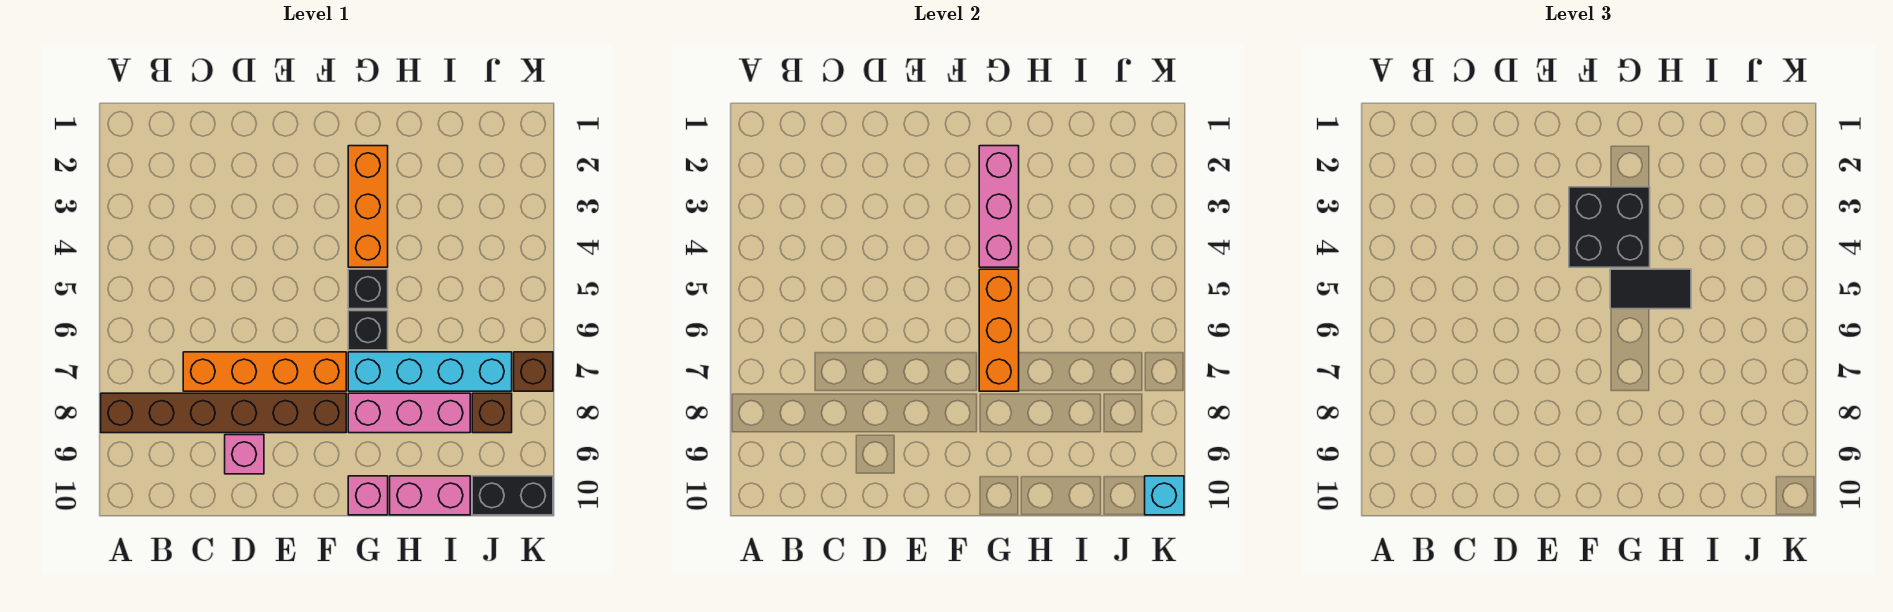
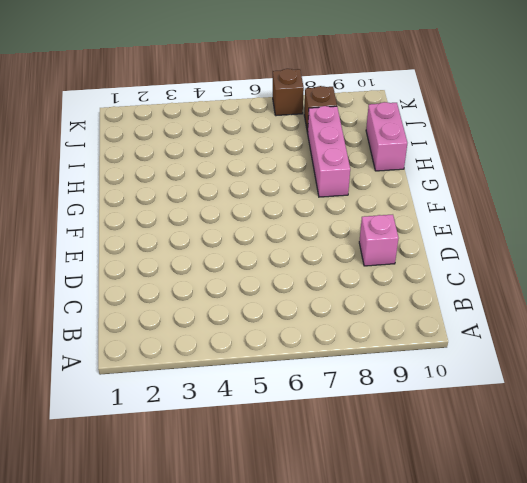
none -> brown 1x6 brick [101,393,346,433]
none -> orange 1x4 brick [183,352,346,391]
none -> orange 1x3 brick [348,146,388,267]

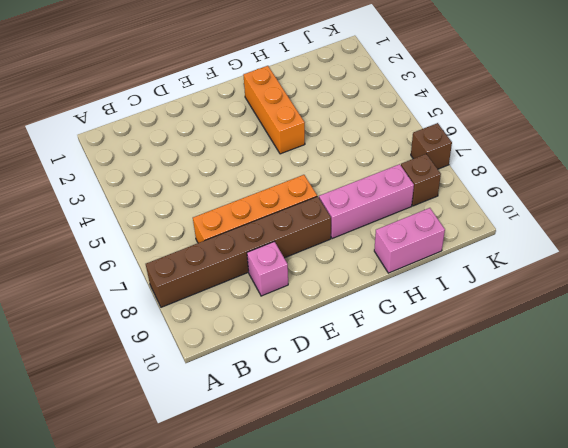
none -> black 1x1 brick [348,269,388,309]
none -> black 1x1 brick [348,311,388,350]
none -> cyan 1x4 brick [348,352,512,391]

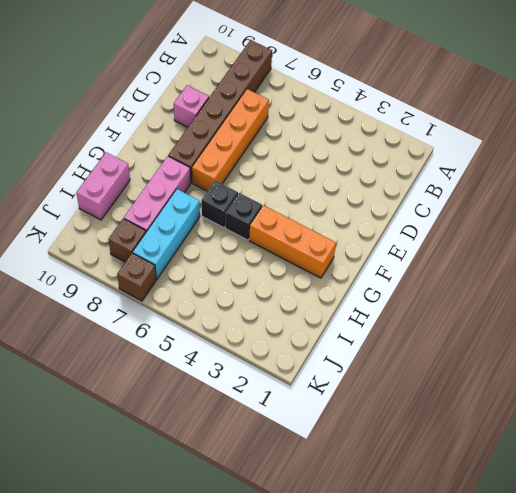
cyan 1x3 brick [133,189,200,279] -> cyan 1x4 brick [348,352,512,391]
none -> pink 1x1 brick [348,476,388,515]
none -> black 1x2 brick [472,476,553,515]
none -> pink 1x3 brick [979,146,1019,267]

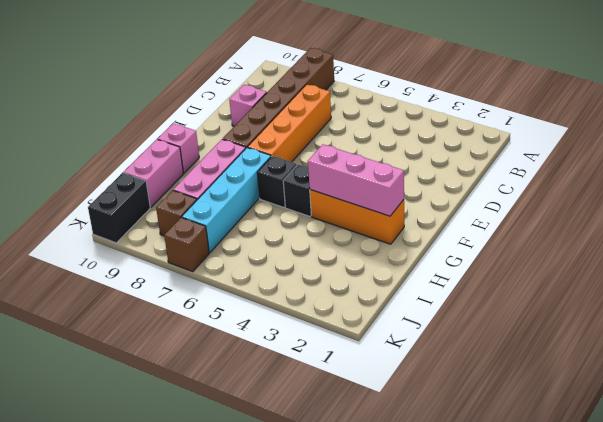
none -> orange 1x3 brick [979,269,1019,391]
none -> cyan 1x1 brick [1145,476,1184,515]
none -> black 2x2 brick [1569,187,1650,267]

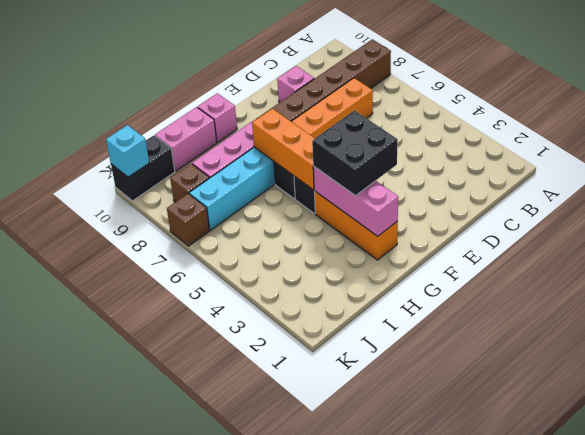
none -> black 1x2 tile [1610,269,1691,309]

